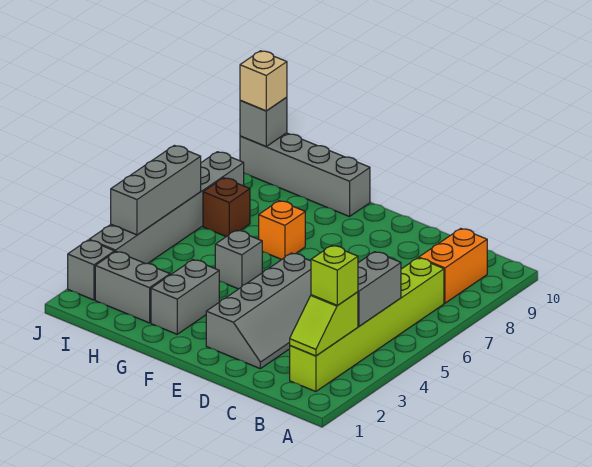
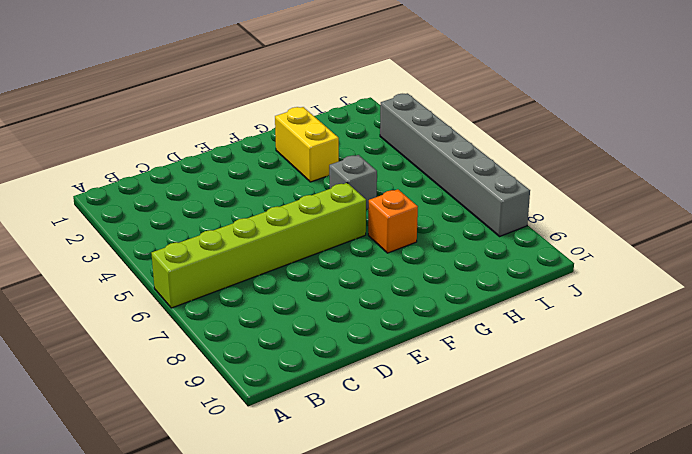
lime 1x6 brick [151,183,366,308] -> lime 1x6 brick turned to [290,258,444,392]
yellow 1x2 brick [275,107,339,182] -> grey 1x2 brick [151,260,219,334]
none -> orange 1x2 brick [419,229,487,303]
none -> grey 2x4 slope [206,253,311,369]
none -> grey 1x4 brick [240,133,370,217]

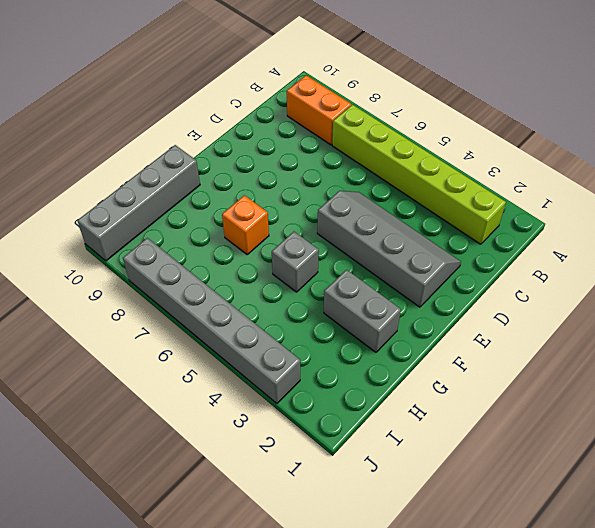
none -> grey 1x2 brick [95,252,170,323]
none -> brown 1x1 brick [203,178,250,237]
none -> grey 1x1 brick [68,240,115,300]

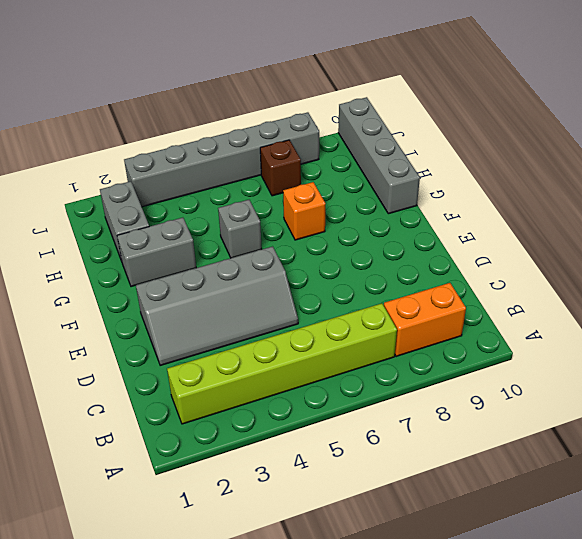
none -> grey 1x1 brick [68,240,115,300]
none -> lime 1x2 slope [290,292,358,356]
none -> grey 1x2 brick [358,252,401,326]

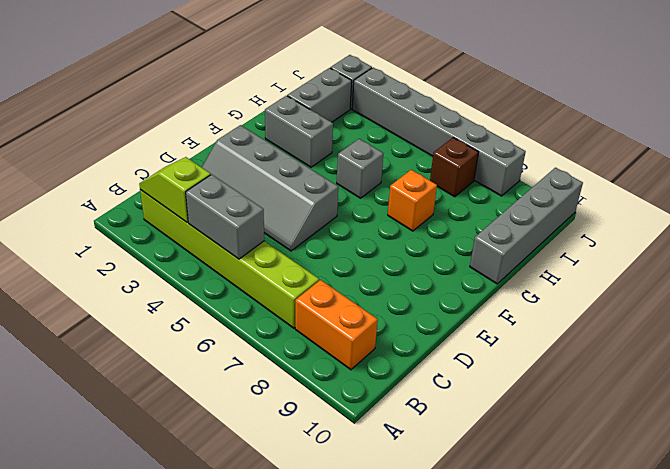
none -> grey 1x3 brick [111,145,201,235]
none -> grey 1x1 brick [240,97,287,146]
none -> lime 1x1 brick [311,245,358,305]

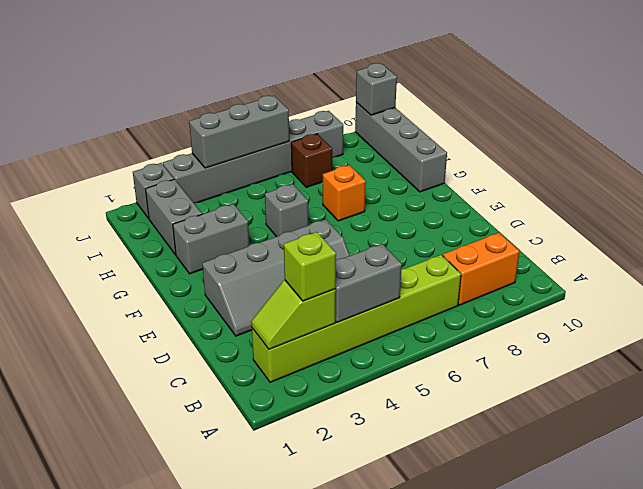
none -> tan 1x1 brick [240,51,287,111]

